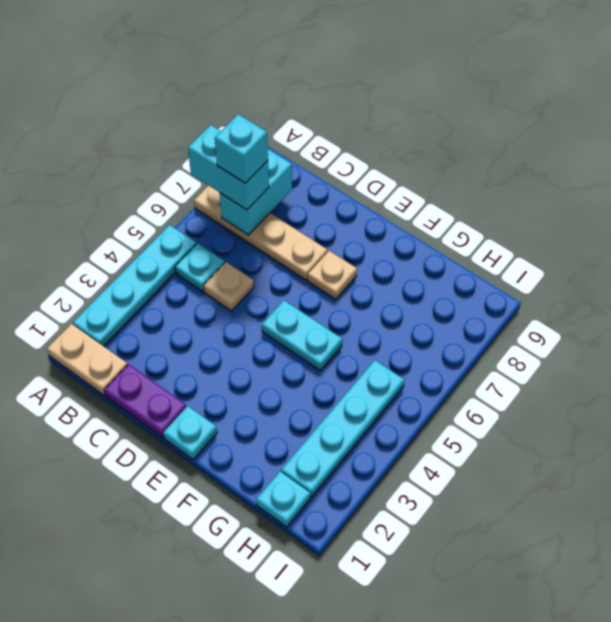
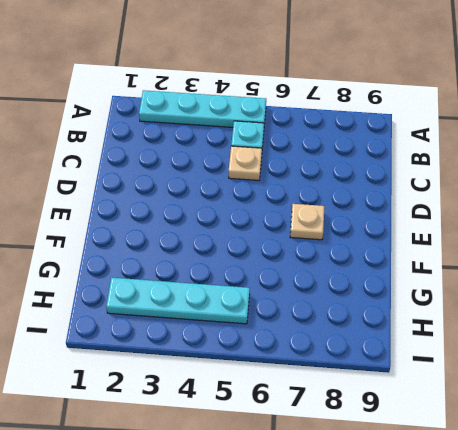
none -> tan 1x2 plate [47,324,127,395]
none -> tan 1x4 plate [194,185,328,280]
none -> purple 1x2 plate [104,364,186,438]

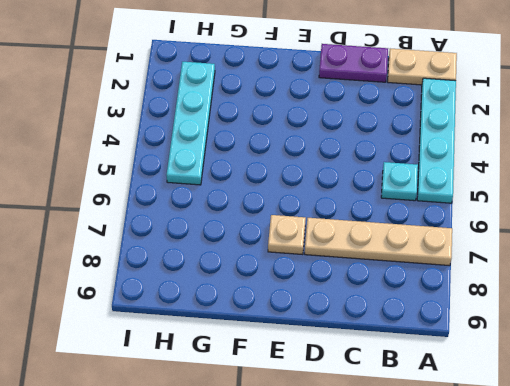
none -> tan 1x1 plate [204,262,254,311]
none -> cyan 1x1 plate [163,406,217,459]
none -> cyan 1x2 plate [262,300,342,370]

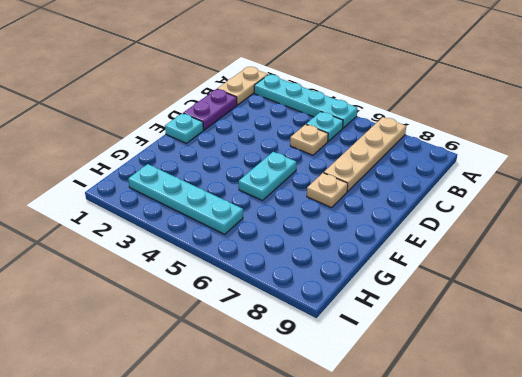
none -> cyan 1x1 plate [256,472,310,527]
none -> cyan 1x2 brick [220,149,292,235]
none -> cyan 1x2 brick [188,125,269,210]

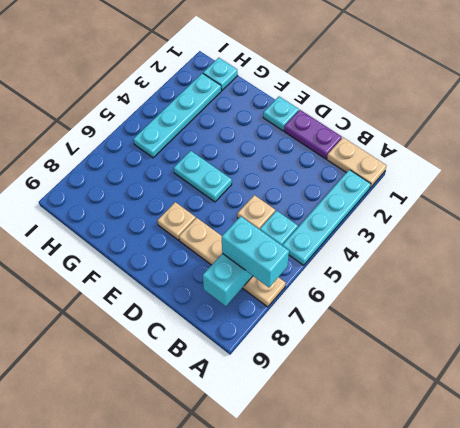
none -> cyan 1x1 brick [215,114,268,183]

